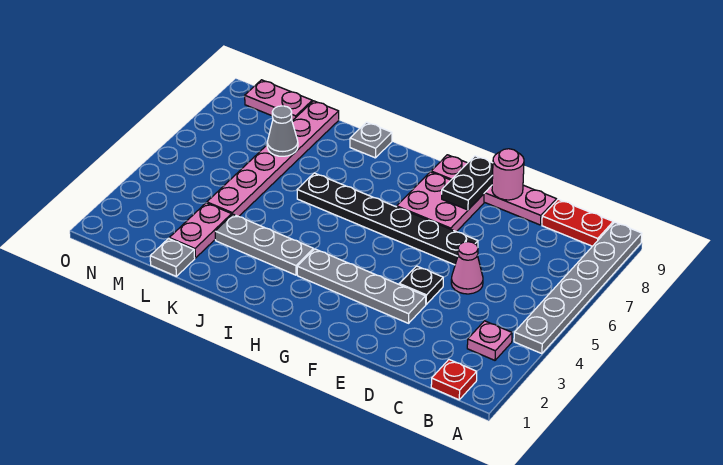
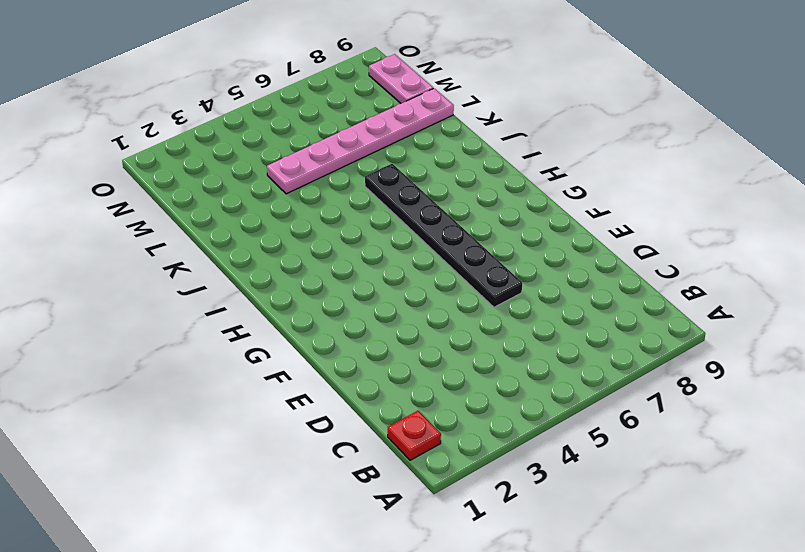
none -> grey 1x6 plate [514,222,642,354]
none -> pink 1x1 plate [467,321,512,360]
none -> red 1x2 plate [542,199,613,246]

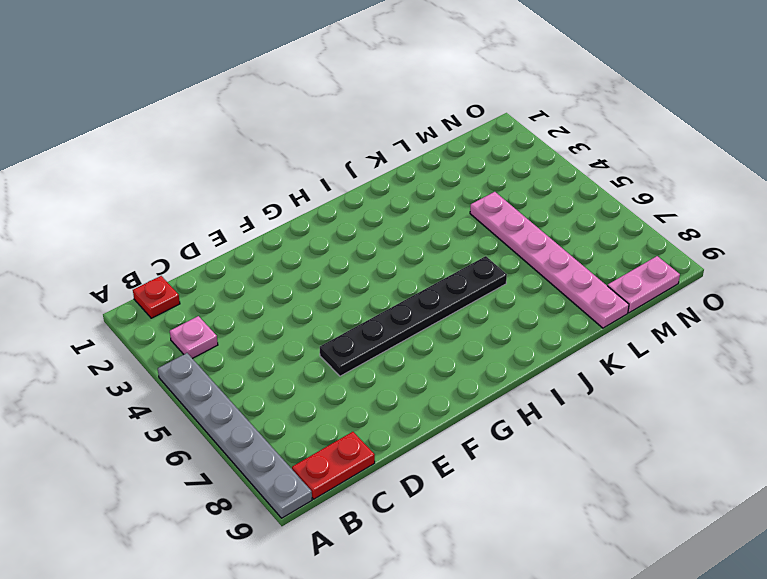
none -> pink 1x1 cone [451,242,483,294]
none -> pink 1x4 plate [431,155,557,225]
none -> grey 1x4 plate [297,249,426,323]

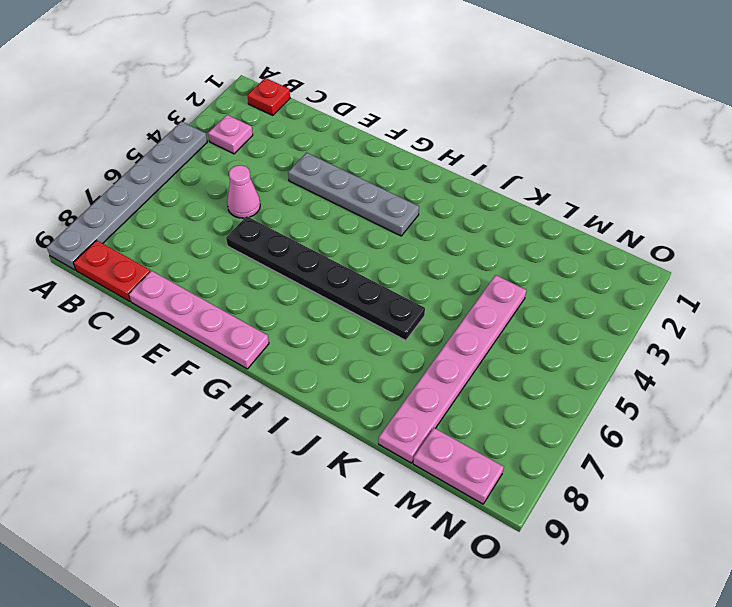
none -> black 1x1 plate [399,266,443,304]
none -> pink 2x2 plate [397,172,484,232]
none -> grey 1x3 plate [215,214,313,275]

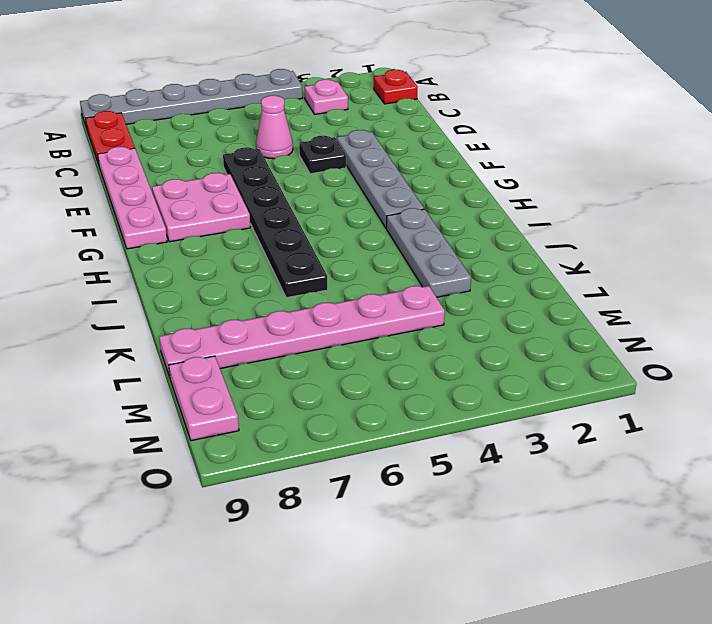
none -> grey 1x1 plate [350,122,392,158]
none -> grey 1x1 plate [150,238,195,276]
none -> pink 1x2 plate [169,203,232,258]

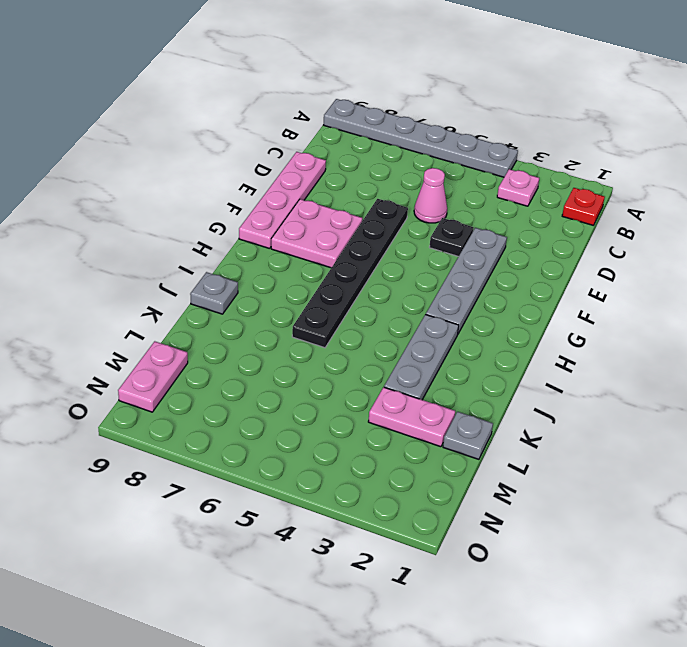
none -> red 1x2 plate [542,199,613,246]
none -> pink 1x6 plate [207,101,339,217]
none -> pink 1x1 round brick [492,149,524,200]

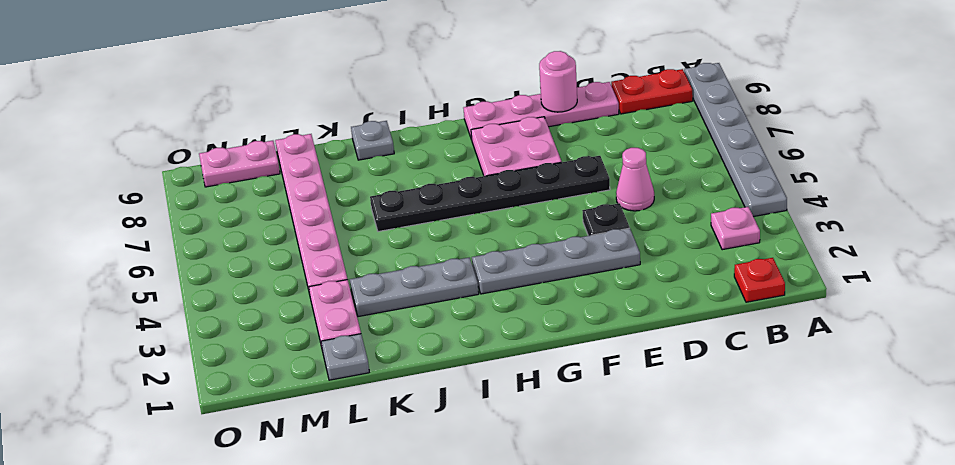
none -> black 1x2 plate [442,156,493,210]
none -> grey 1x1 cone [267,106,298,156]

